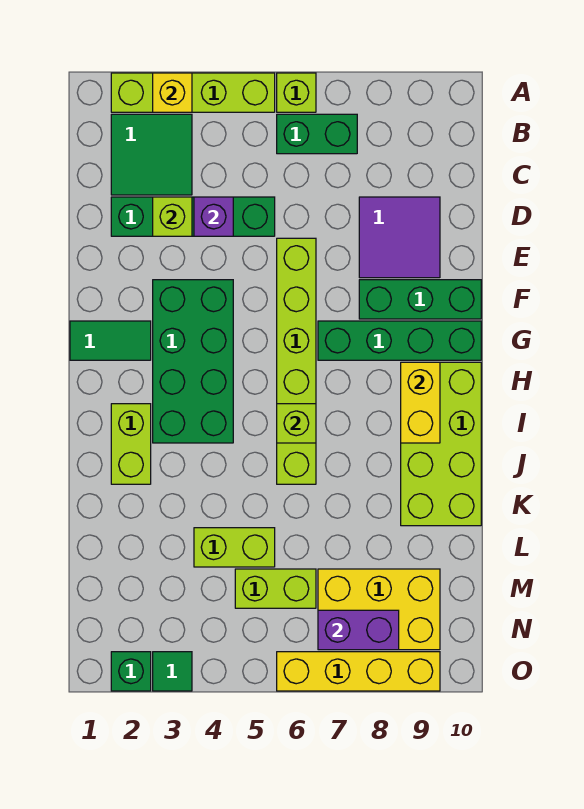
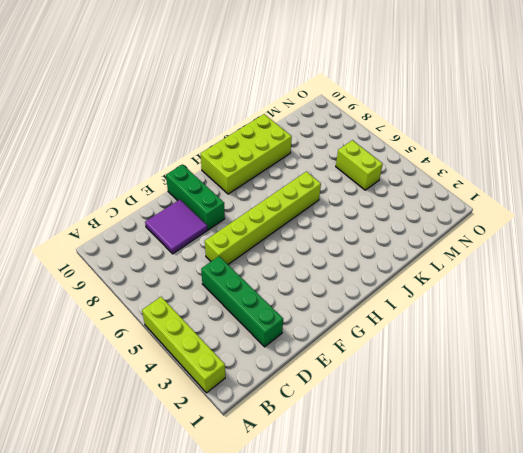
none -> lime 1x1 brick [277,73,316,112]
none -> green 2x2 tile [111,114,192,195]
none -> green 1x2 brick [277,114,357,154]

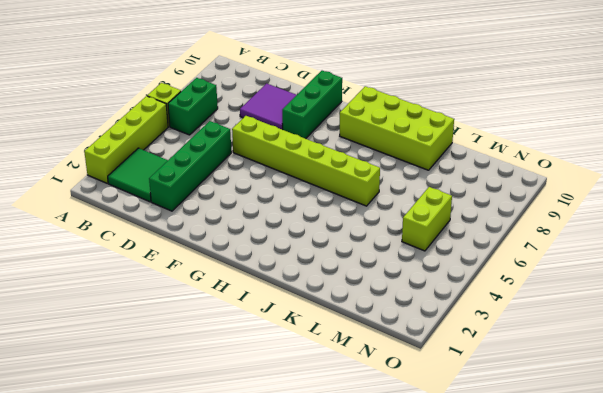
none -> green 2x4 brick [153,280,233,443]
none -> green 1x2 tile [70,321,151,360]
none -> green 1x4 brick [318,321,481,360]

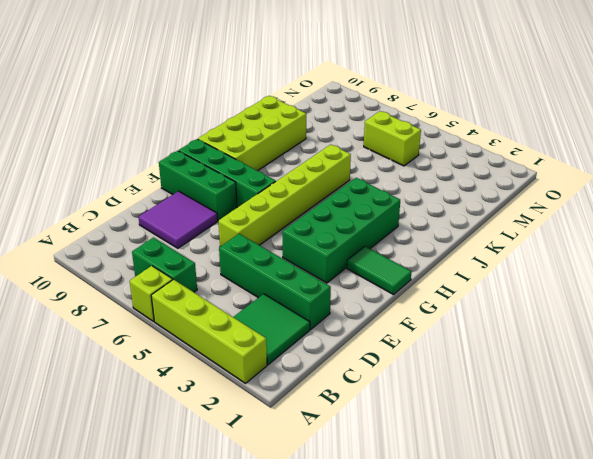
none -> lime 1x2 brick [111,404,151,484]
none -> lime 1x2 brick [194,528,275,567]
none -> yellow 2x3 brick [318,569,440,650]

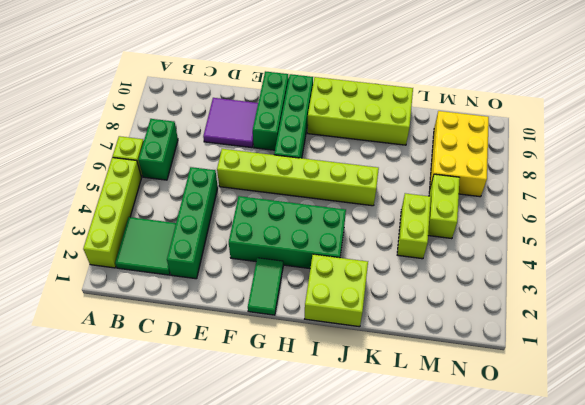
lime 2x2 brick [305,254,368,327] -> lime 1x2 brick [111,404,151,484]
none -> green 1x1 brick [111,652,151,691]
none -> green 1x1 tile [153,652,192,691]
none -> yellow 1x4 brick [277,652,440,691]

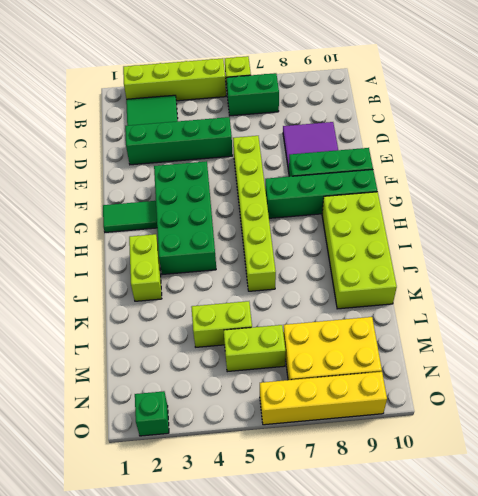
none -> green 1x1 tile [153,652,192,691]
none -> yellow 1x1 brick [153,73,192,112]
none -> lime 1x1 brick [153,197,192,236]

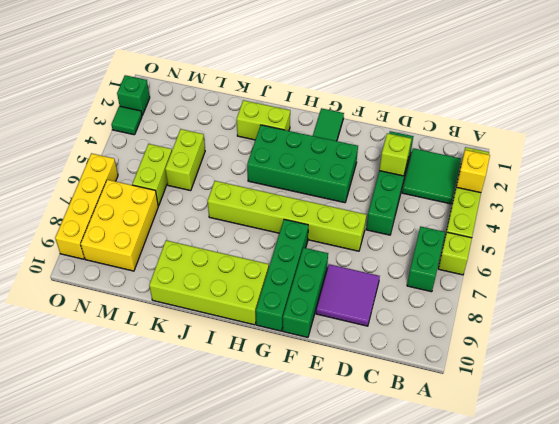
none -> purple 1x1 brick [194,197,233,236]
none -> yellow 1x2 brick [401,362,440,443]
none -> lime 1x1 brick [277,404,316,443]

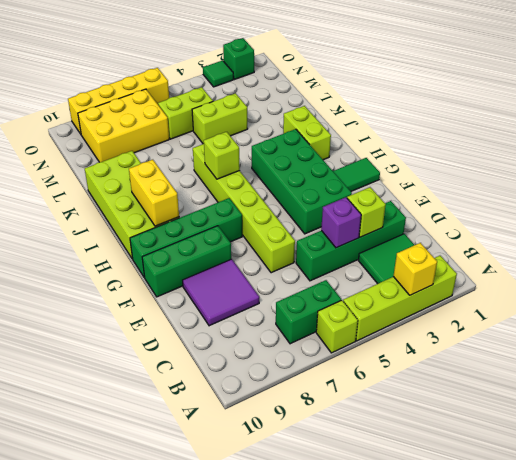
none -> purple 1x2 brick [318,610,399,650]

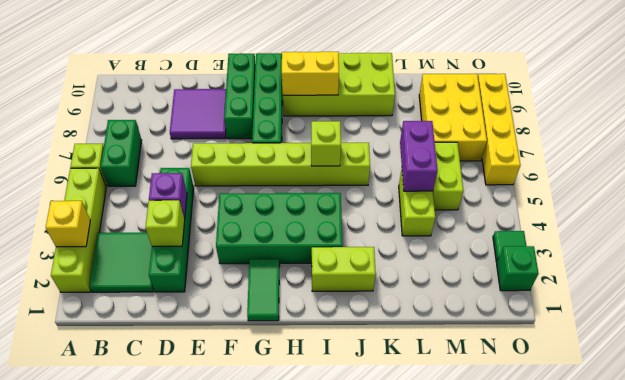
purple 1x2 brick [400,121,437,191] -> purple 1x2 brick moved to [318,610,399,650]

